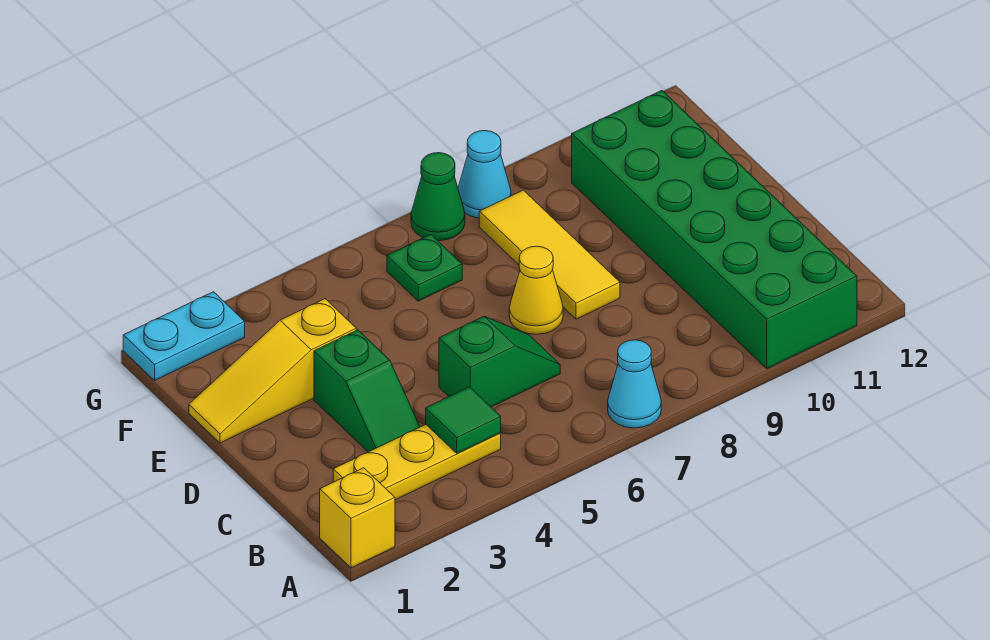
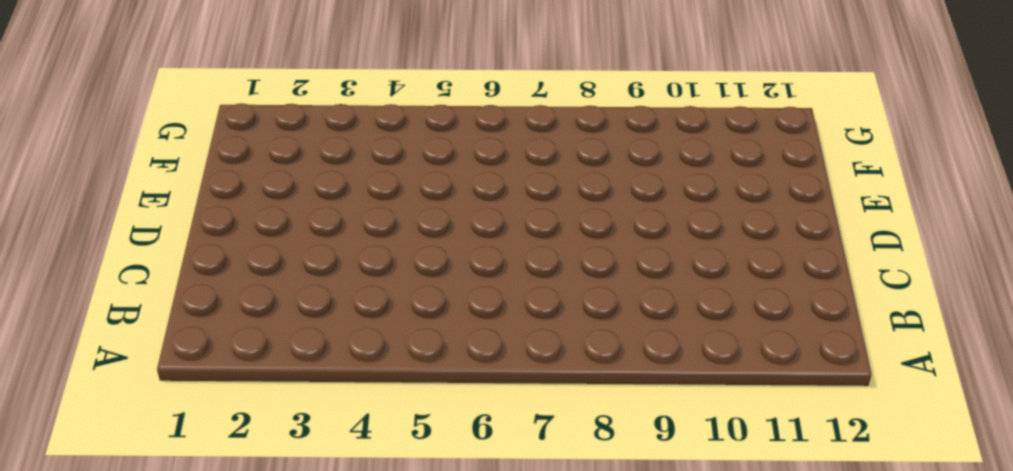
none -> yellow 1x1 brick [320,468,395,568]
none -> cyan 1x1 cone [608,340,661,428]
none -> green 2x6 brick [572,90,857,368]

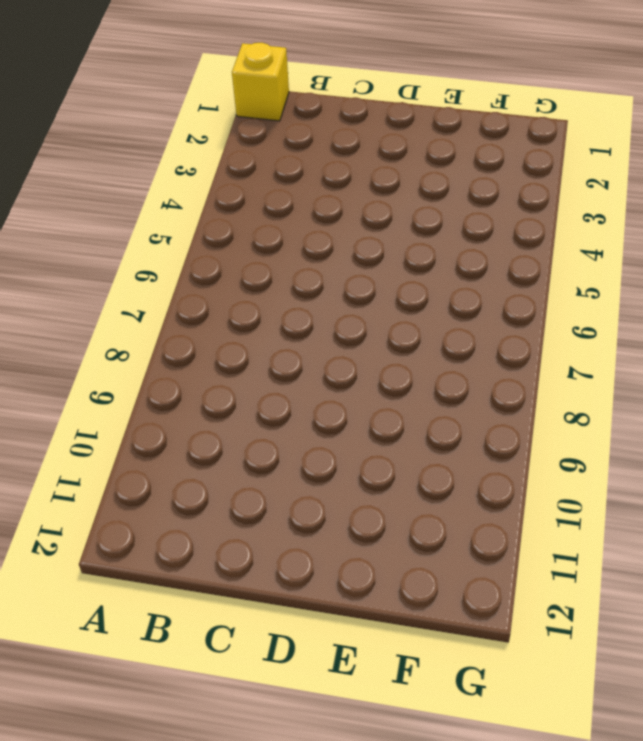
none -> cyan 1x1 cone [608,340,661,428]
none -> green 2x6 brick [572,90,857,368]
none -> yellow 1x3 plate [333,425,501,500]

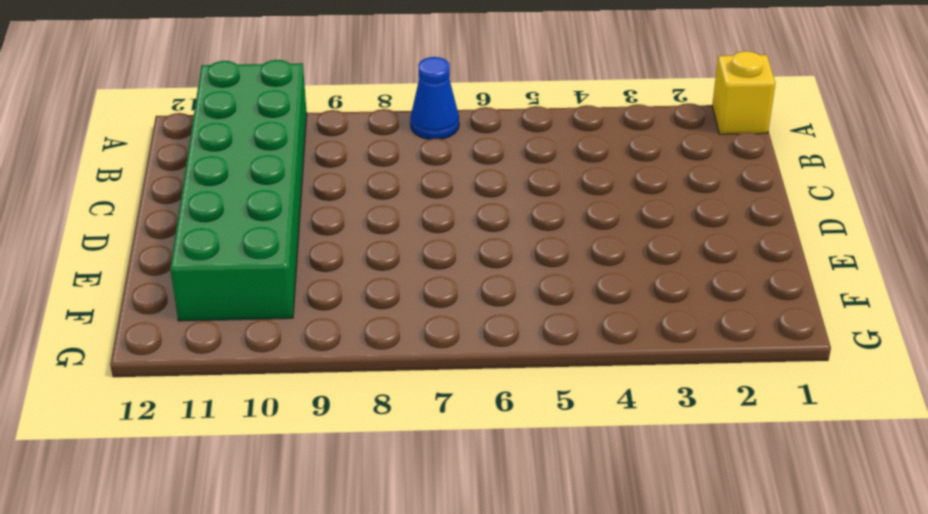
blue 1x1 cone [410,57,459,139] -> cyan 1x1 cone [608,340,661,428]
none -> yellow 1x3 plate [333,425,501,500]
none -> green 1x2 slope [314,330,420,452]
none -> green 1x2 slope [439,316,560,407]

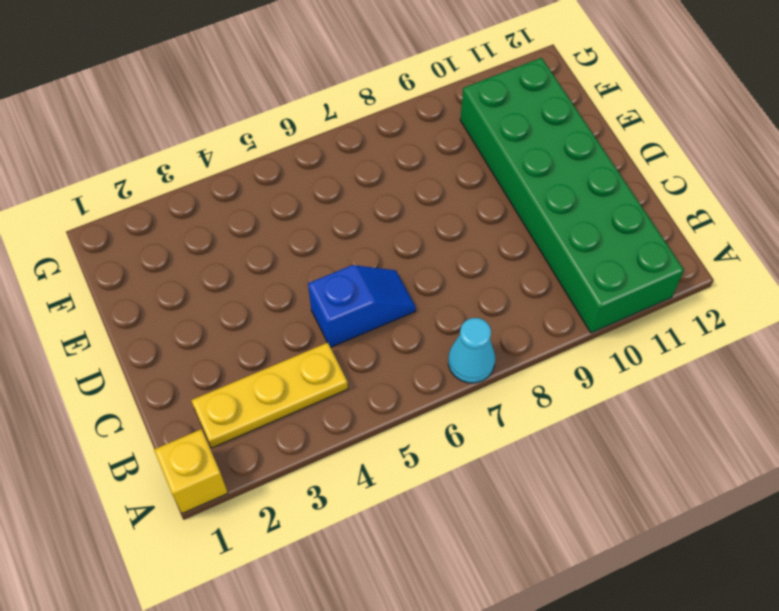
blue 1x2 slope [308,265,416,347] -> green 1x2 slope [439,316,560,407]
none -> green 1x2 slope [314,330,420,452]
none -> yellow 1x1 cone [509,246,563,334]
none -> yellow 1x3 tile [479,190,620,319]

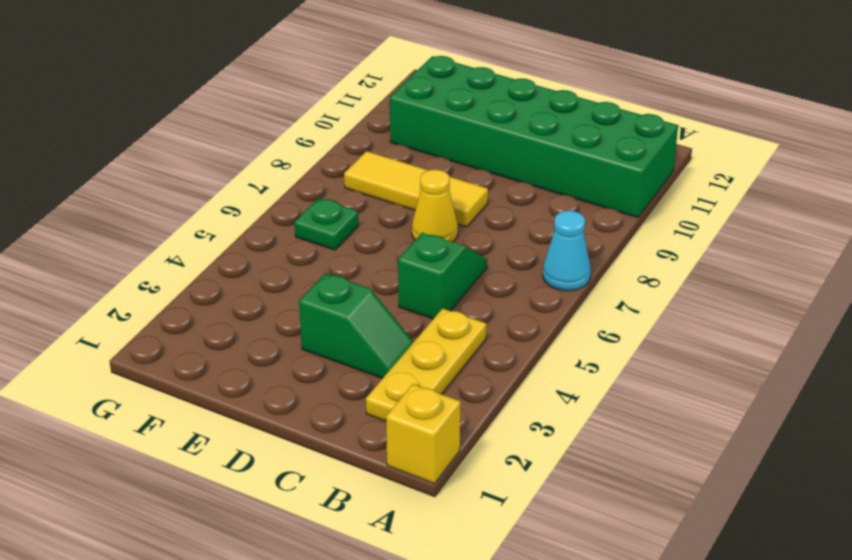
none -> yellow 1x3 slope [189,299,356,443]
none -> cyan 1x2 plate [123,292,245,380]
none -> green 1x1 cone [411,153,465,241]

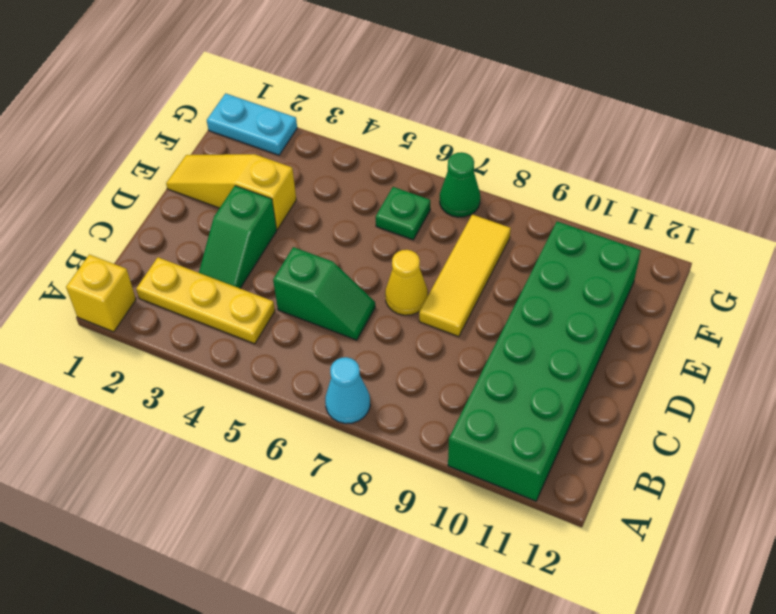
none -> cyan 1x1 cone [458,131,511,218]
none -> green 1x1 tile [426,387,501,453]

